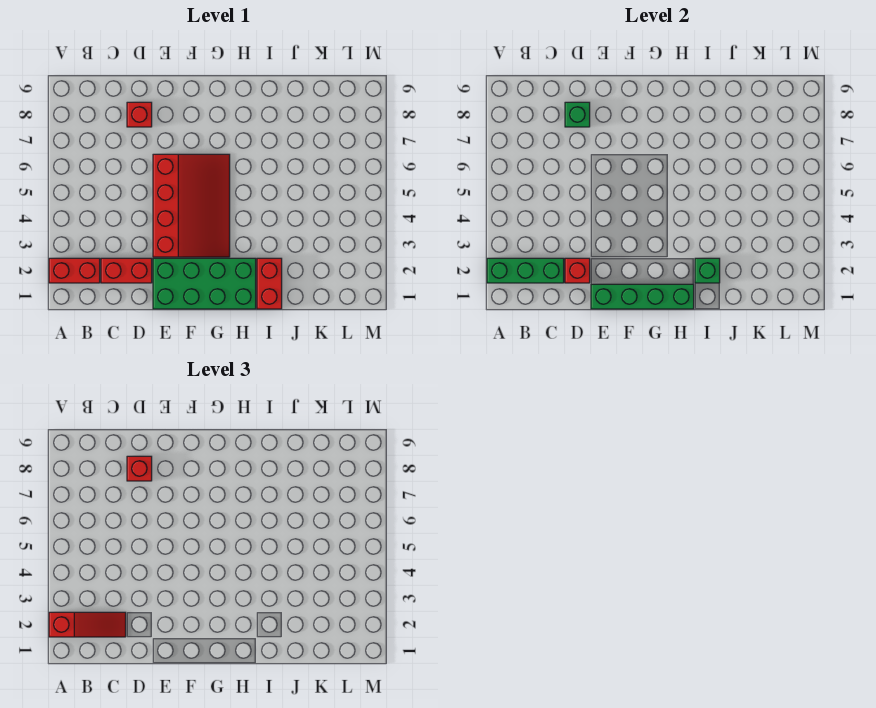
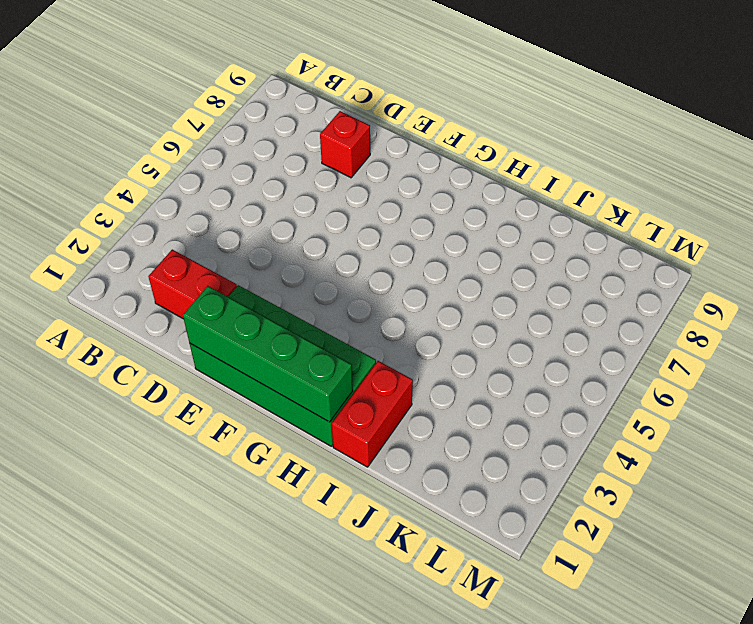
none -> red 1x2 brick [49,258,100,283]
none -> red 3x4 slope [153,154,230,257]
none -> green 1x3 brick [487,258,564,283]

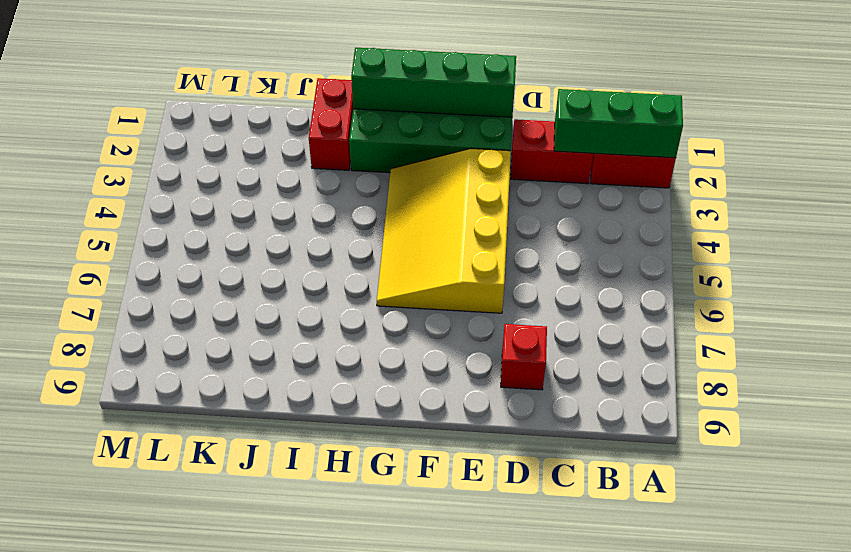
yellow 3x4 slope [377,149,511,313] -> red 3x4 slope [153,154,230,257]
none -> red 1x1 brick [565,258,590,283]
none -> green 1x1 brick [565,102,590,127]
none -> green 1x1 brick [695,258,720,283]

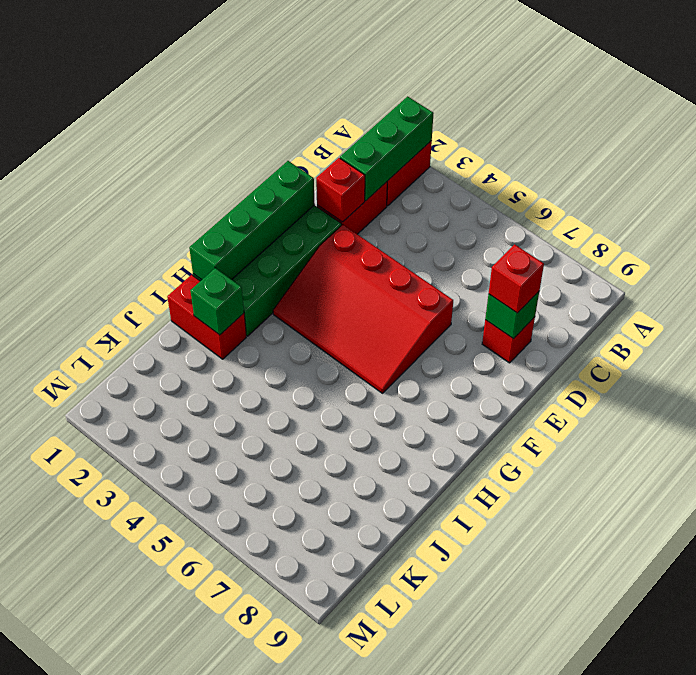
none -> red 1x3 slope [49,612,126,637]

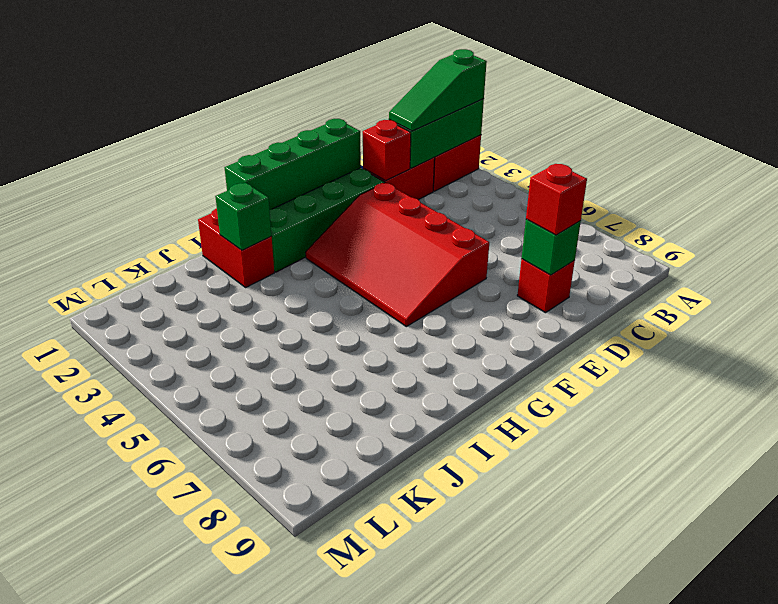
green 1x3 slope [389,49,487,131] -> red 1x3 slope [49,612,126,637]

